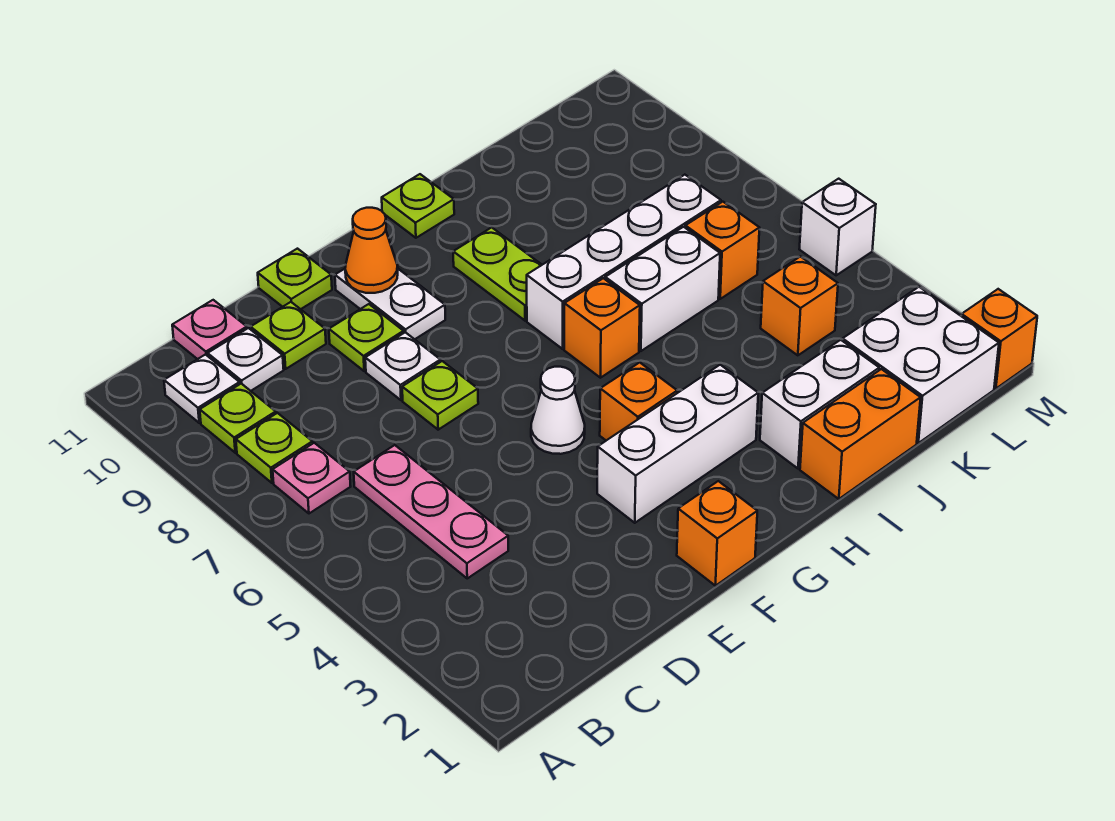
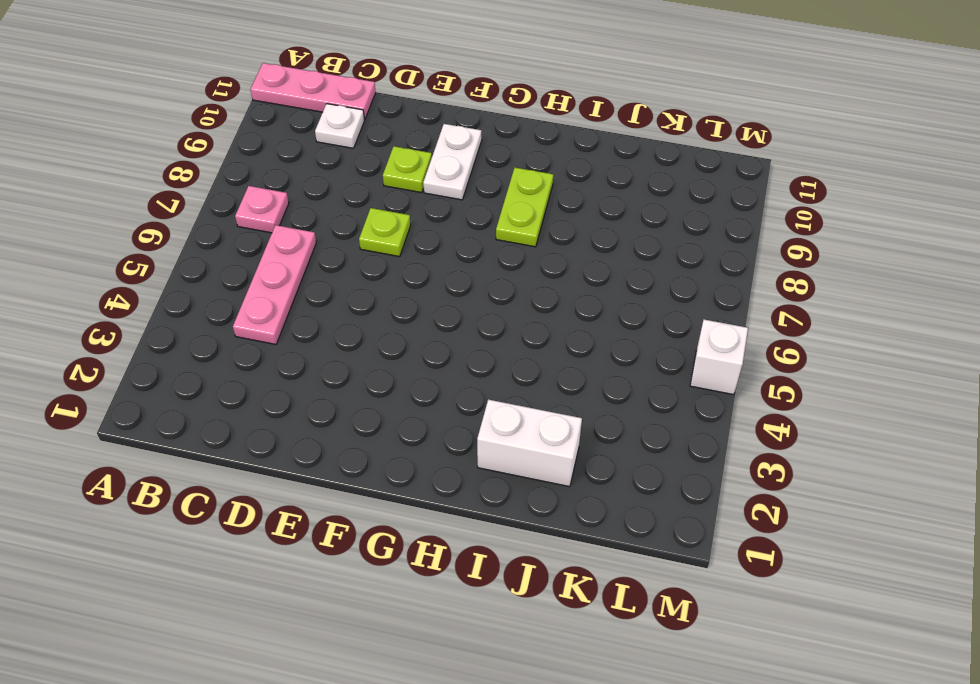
pink 1x3 plate [251,63,376,119] -> pink 1x1 plate [172,300,247,359]
none -> lime 1x1 plate [236,413,313,483]
none -> lime 1x1 plate [200,384,276,453]
none -> white 1x1 plate [164,355,240,423]
none -> lime 1x1 plate [251,302,326,369]

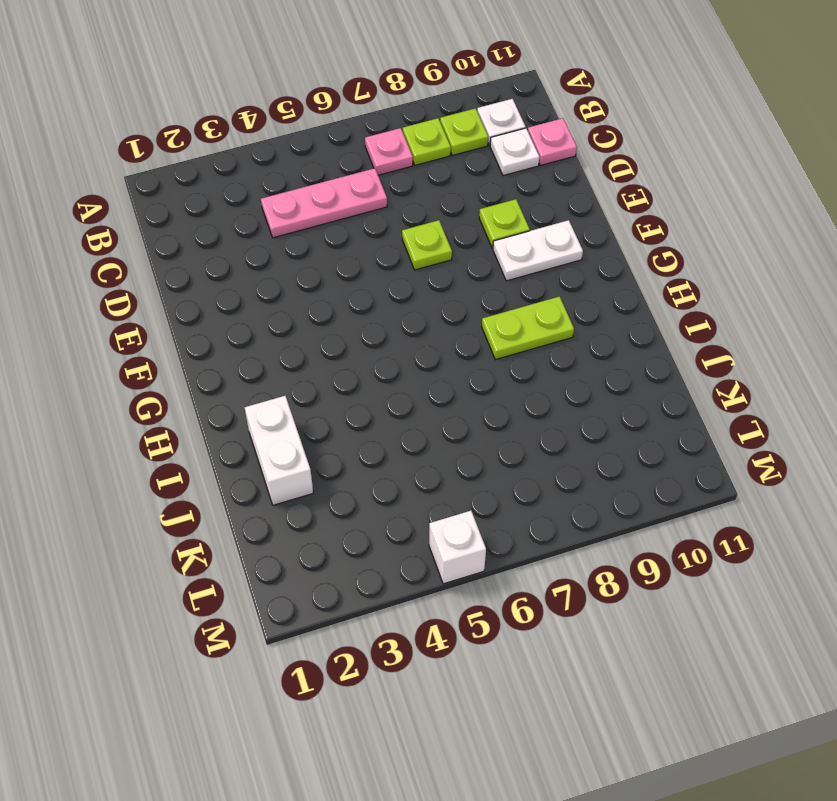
none -> lime 1x1 plate [251,302,326,369]
none -> white 1x1 plate [365,332,441,400]
none -> lime 1x1 plate [258,249,332,309]
none -> orange 1x1 brick [677,481,757,586]

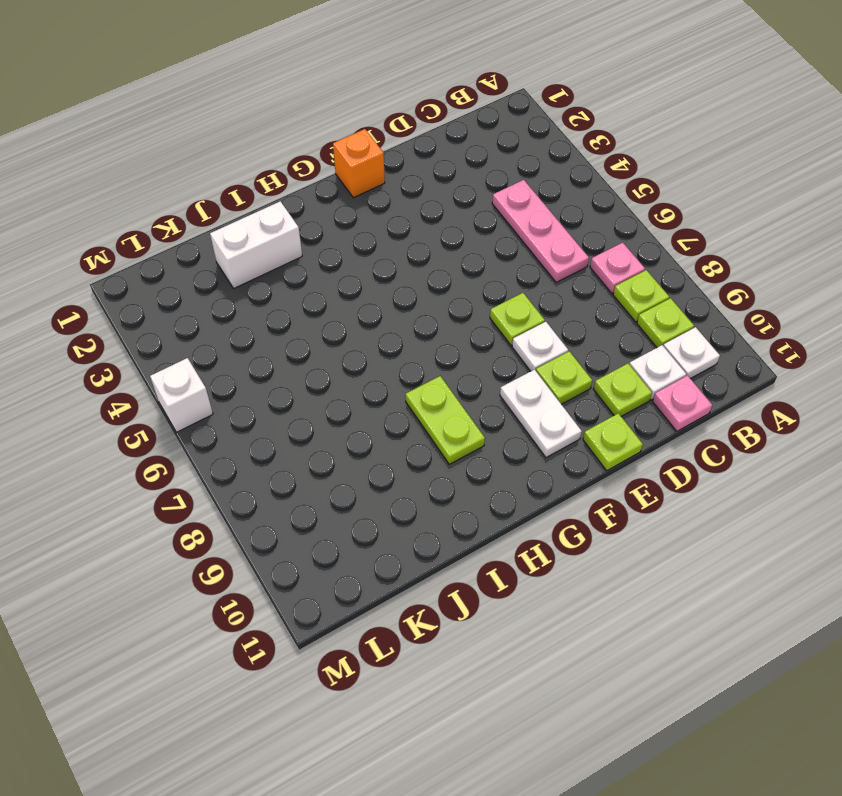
none -> white 1x3 brick [597,365,758,523]
none -> white 1x1 cone [531,367,585,454]
none -> orange 1x1 brick [600,363,677,440]
none -> orange 1x1 brick [564,278,640,378]

